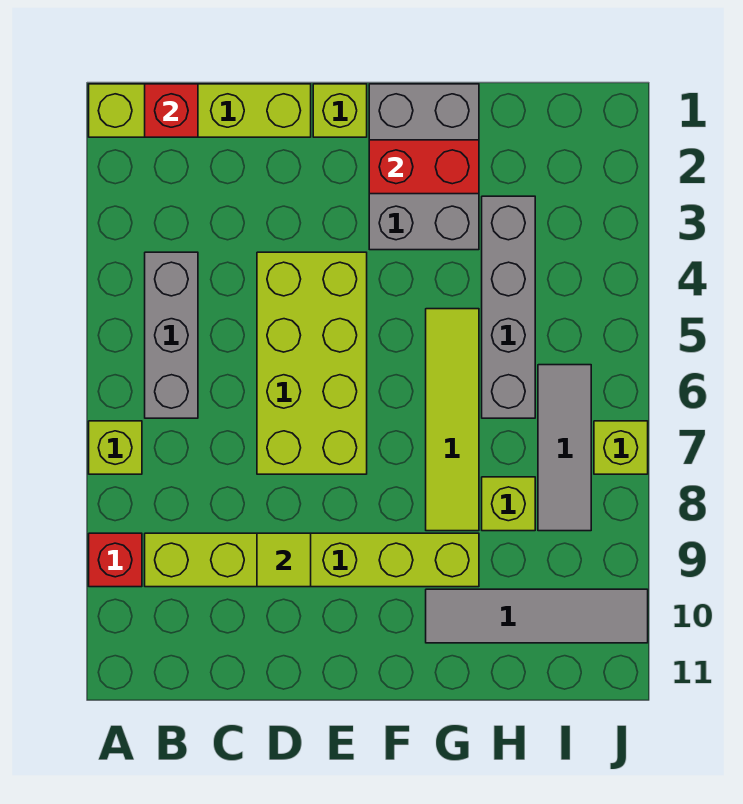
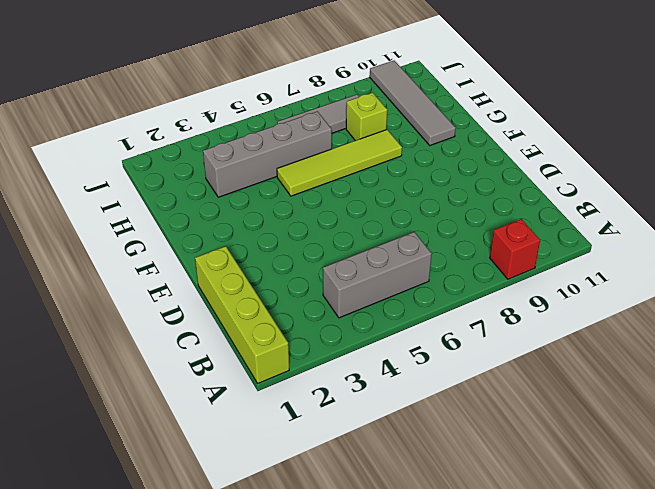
none -> lime 1x1 brick [89,421,142,474]
none -> lime 1x6 brick [145,533,479,587]
none -> lime 2x4 brick [257,252,367,474]

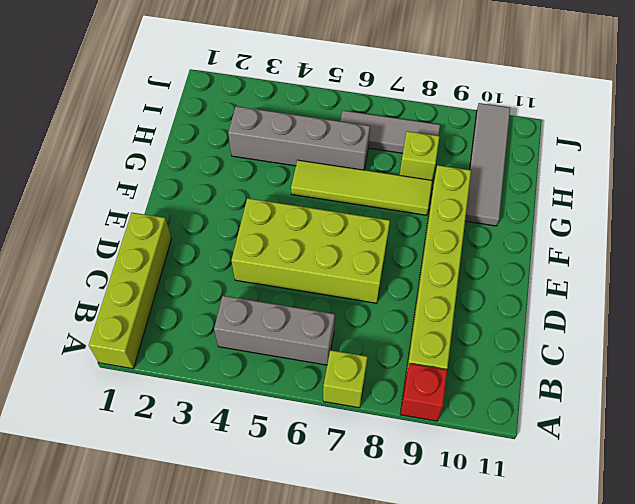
none -> lime 1x1 brick [313,84,367,137]
none -> grey 2x3 brick [369,84,479,250]
none -> lime 1x1 brick [594,421,648,474]

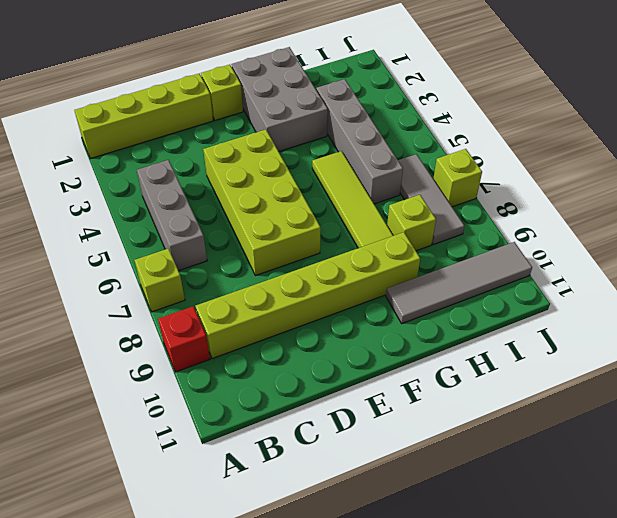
none -> red 1x1 brick [145,84,198,137]
none -> lime 1x1 tile [257,533,311,587]
none -> red 1x2 brick [369,140,479,194]

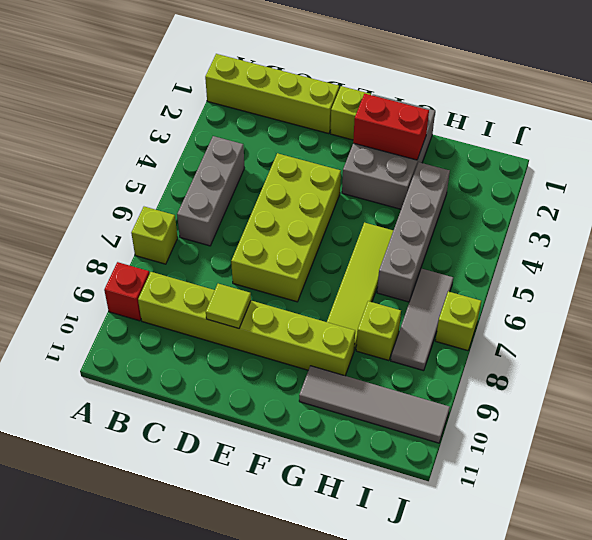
none -> red 1x1 brick [145,84,198,137]

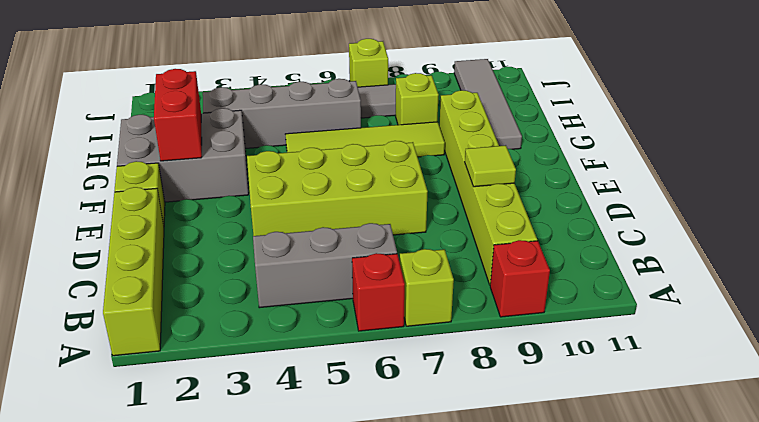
red 1x1 brick [352,253,405,331] -> red 1x1 brick moved to [145,84,198,137]

